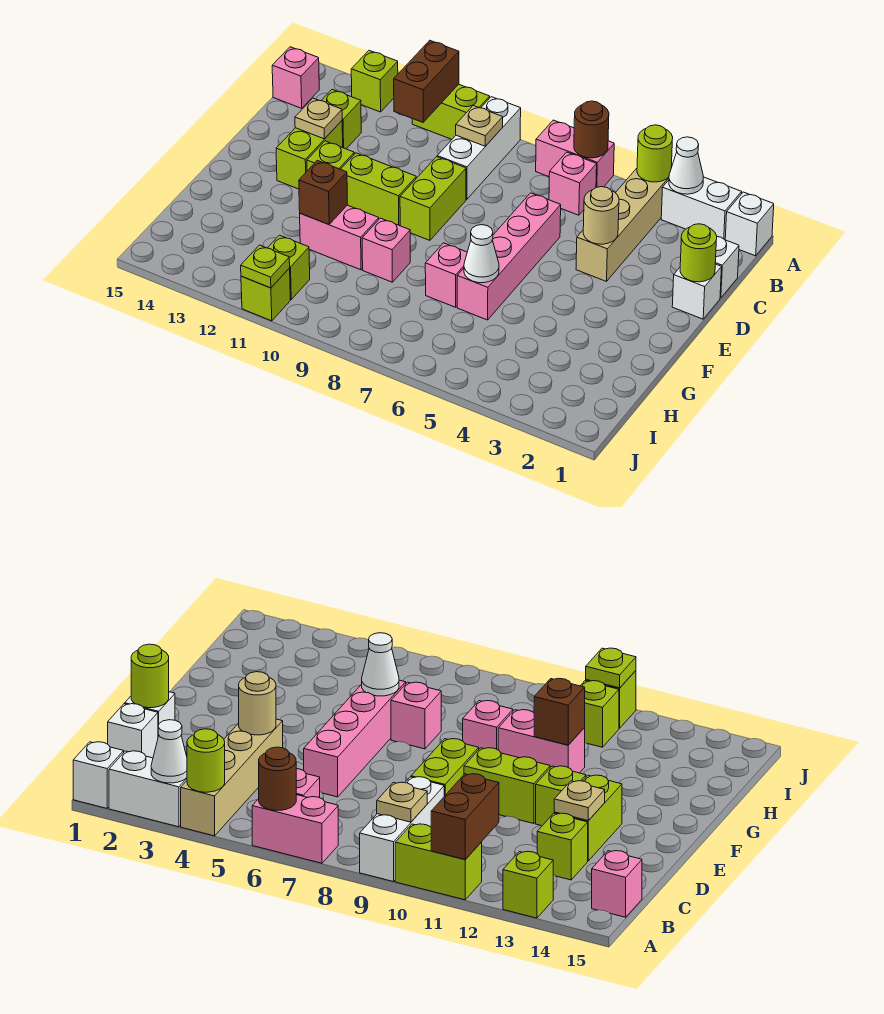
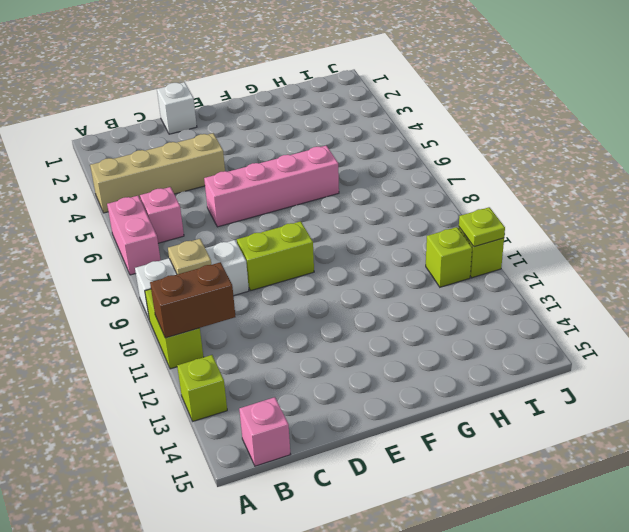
none -> white 1x1 brick [725,192,774,256]
none -> white 1x2 brick [661,177,742,240]
none -> white 1x1 brick [715,237,739,298]
none -> lime 1x1 brick [321,90,361,149]

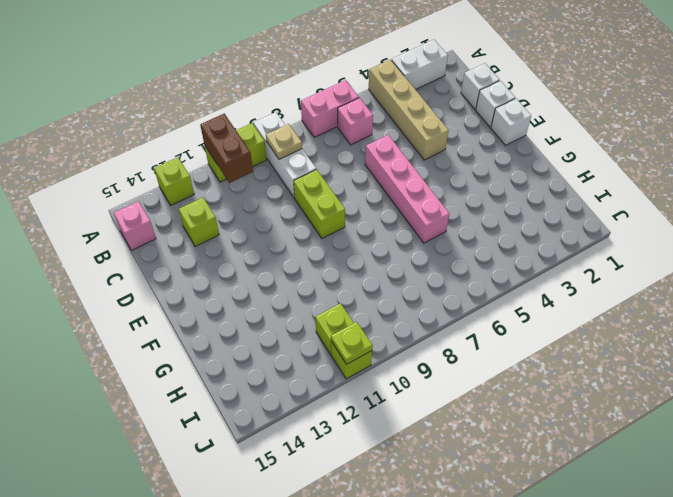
white 1x1 brick [491,99,531,145] -> white 1x1 brick moved to [725,192,774,256]
none -> lime 1x2 brick [276,121,343,189]
none -> lime 1x2 brick [341,153,416,226]
none -> lime 1x1 brick [307,141,354,171]
none -> pink 1x1 brick [425,243,467,307]

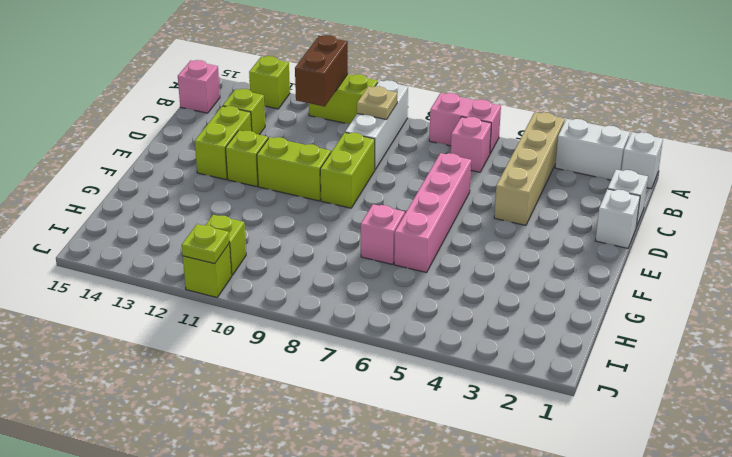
none -> pink 1x1 brick [362,218,410,282]
none -> pink 1x2 brick [300,205,379,270]
none -> white 1x1 cone [669,137,703,194]
none -> lime 1x1 round brick [637,125,673,182]

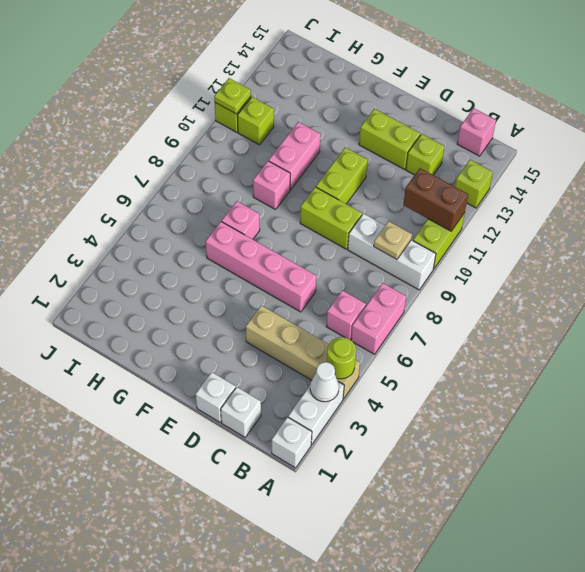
none -> lime 1x1 brick [307,141,354,171]
none -> brown 1x1 round brick [574,101,609,158]
none -> lime 1x1 round brick [680,224,717,282]
none -> tan 1x1 round brick [583,187,619,244]

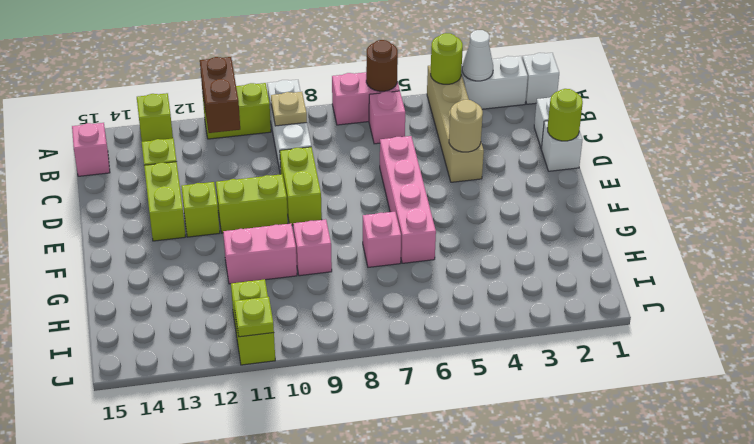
none -> tan 1x1 plate [295,98,342,139]
none -> white 1x1 cone [464,225,499,283]
none -> brown 1x1 brick [299,160,348,224]

